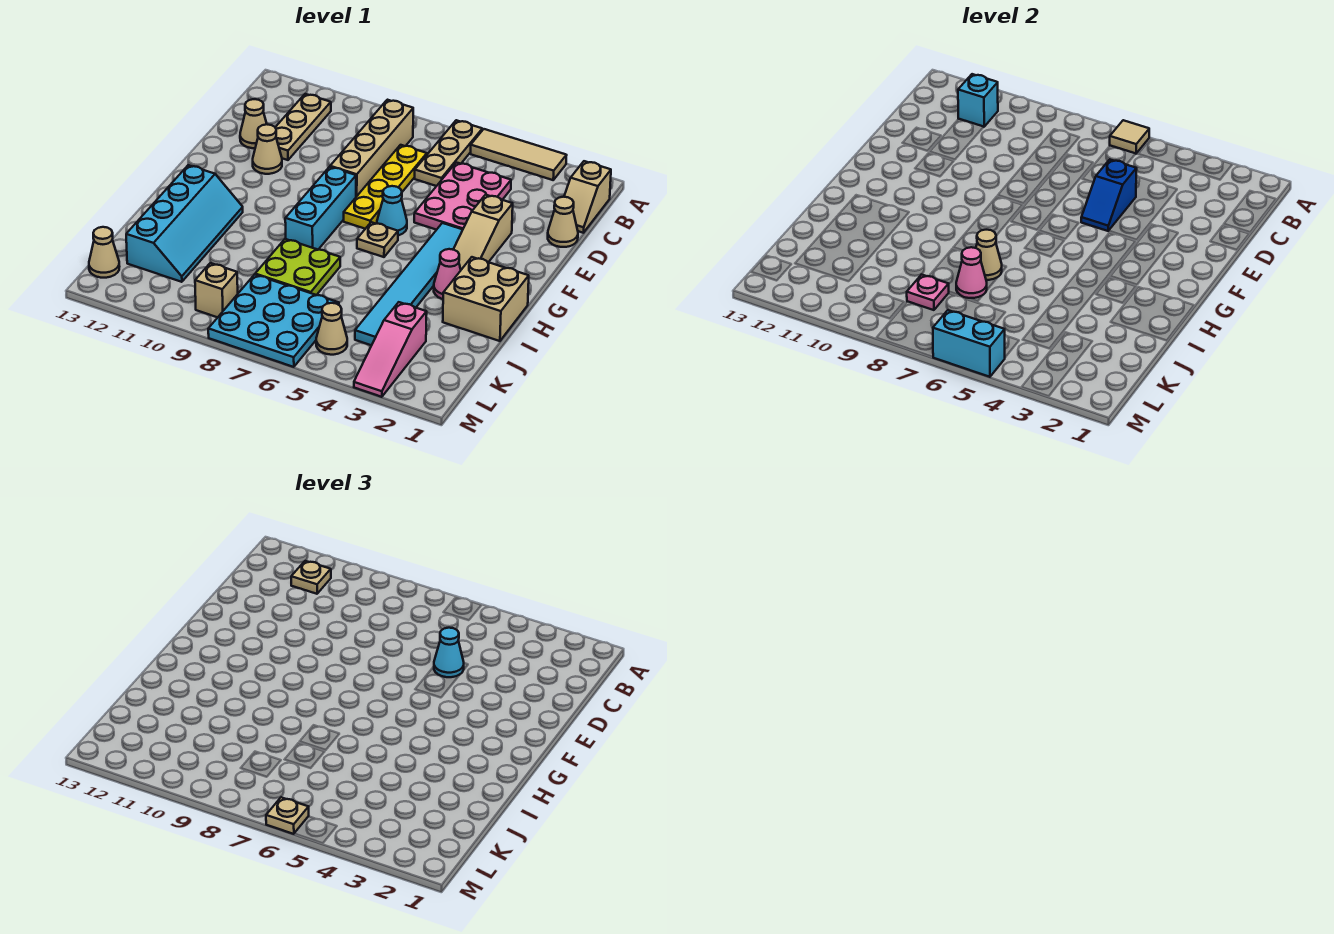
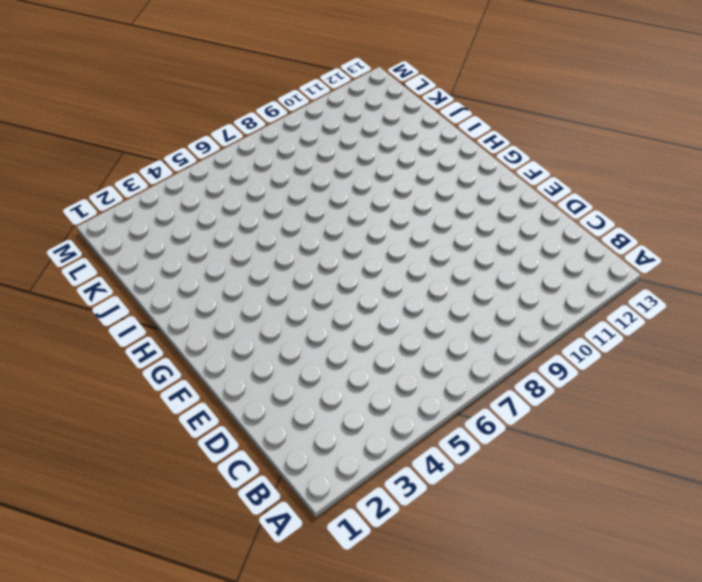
none -> tan 1x3 tile [470,129,567,180]
none -> tan 1x3 plate [415,120,482,186]
none -> tan 1x2 slope [564,161,611,233]
none -> tan 1x4 brick [330,100,413,197]

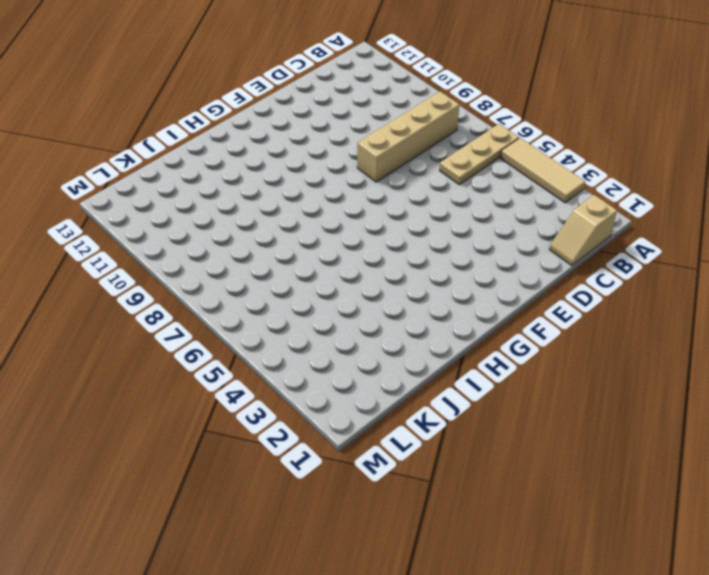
none -> tan 1x3 plate [275,94,331,160]
none -> pink 2x3 plate [414,162,511,230]
none -> yellow 1x4 plate [344,145,427,229]
none -> tan 1x1 cone [548,197,578,247]

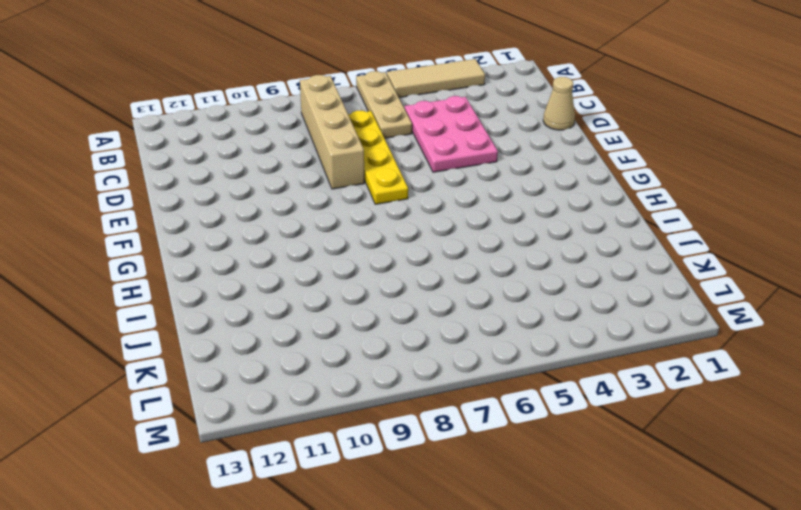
none -> tan 1x2 slope [564,161,611,233]
none -> tan 1x3 plate [275,94,331,160]
none -> tan 1x1 cone [240,99,267,148]
none -> tan 1x3 slope [453,195,513,270]

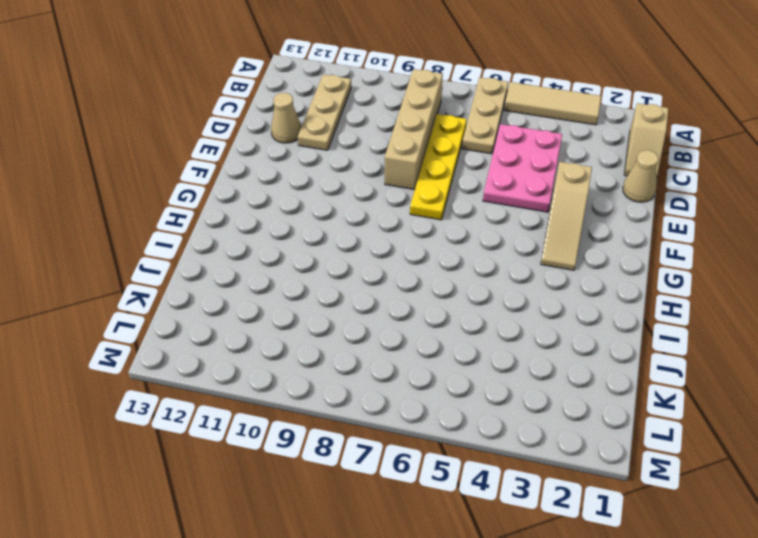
none -> tan 1x1 cone [253,124,282,174]
none -> cyan 1x6 tile [355,223,463,345]
none -> cyan 1x1 cone [377,186,407,235]
none -> cyan 1x3 brick [285,167,356,249]

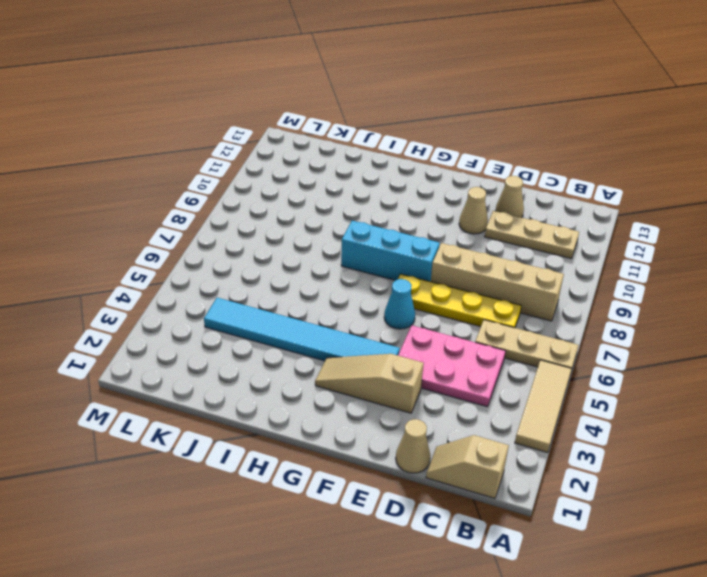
none -> tan 1x1 plate [357,222,398,257]
none -> tan 2x2 brick [443,257,529,341]
none -> pink 1x1 cone [434,249,461,299]
none -> cyan 2x4 slope [126,165,243,282]

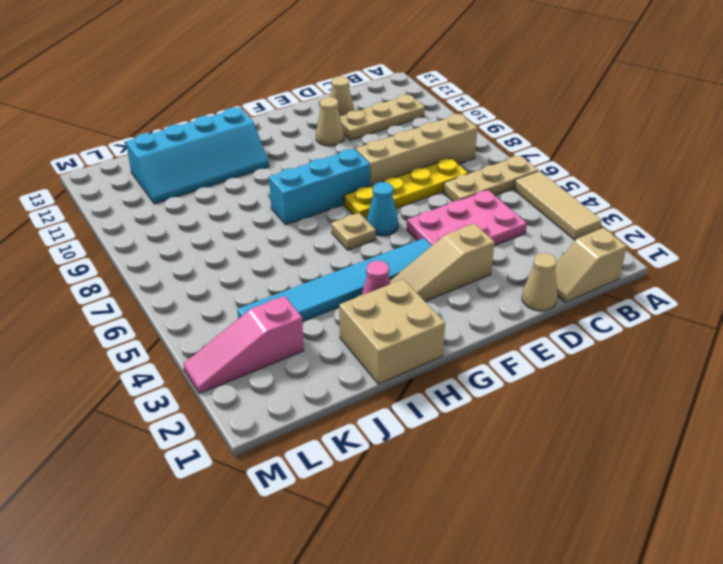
none -> lime 2x2 plate [255,239,340,295]
none -> cyan 3x3 plate [208,275,339,367]
none -> tan 1x1 cone [316,303,347,355]
none -> tan 1x1 brick [195,263,238,317]

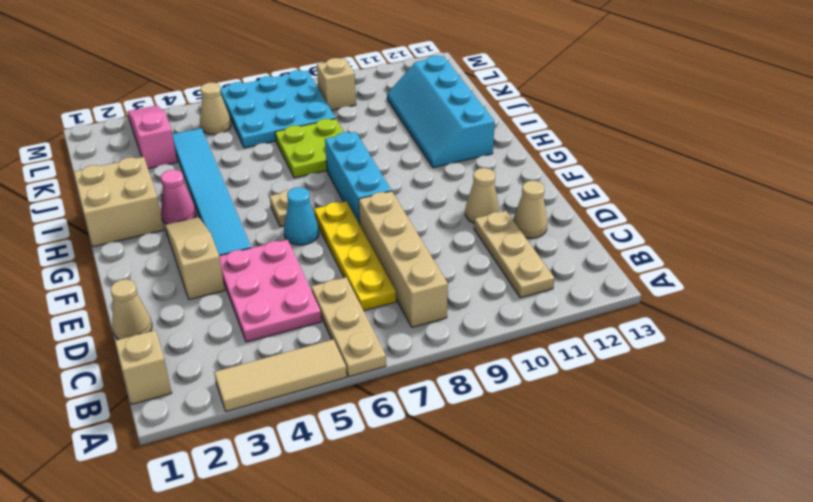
none -> tan 1x1 cone [89,227,120,278]
none -> tan 1x1 tile [1110,120,1149,154]
none -> cyan 1x1 brick [958,74,998,127]
none -> blue 1x2 slope [1081,160,1137,231]

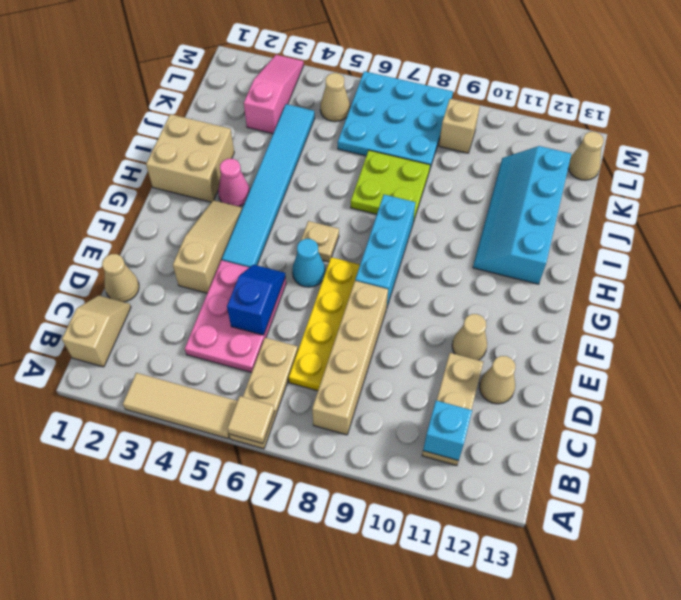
none -> tan 1x1 cone [976,230,1002,280]
none -> pink 1x1 cone [956,247,987,298]
none -> pink 1x1 plate [907,275,949,310]
none -> cyan 1x2 brick [933,310,1005,377]

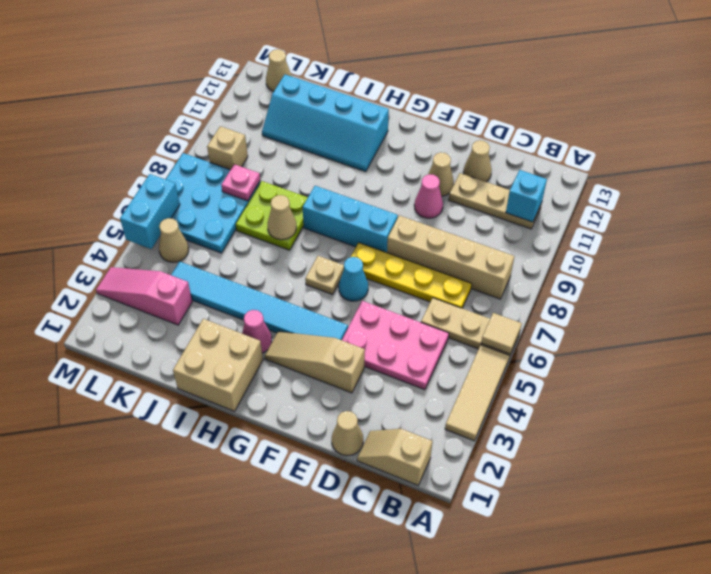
pink 1x1 cone [414,174,443,218] -> pink 1x1 cone moved to [956,247,987,298]
none -> blue 1x2 slope [1081,160,1137,231]
none -> tan 1x1 plate [291,561,331,594]
none -> cyan 1x1 cone [434,628,464,677]
none -> tan 1x1 plate [266,797,309,834]

